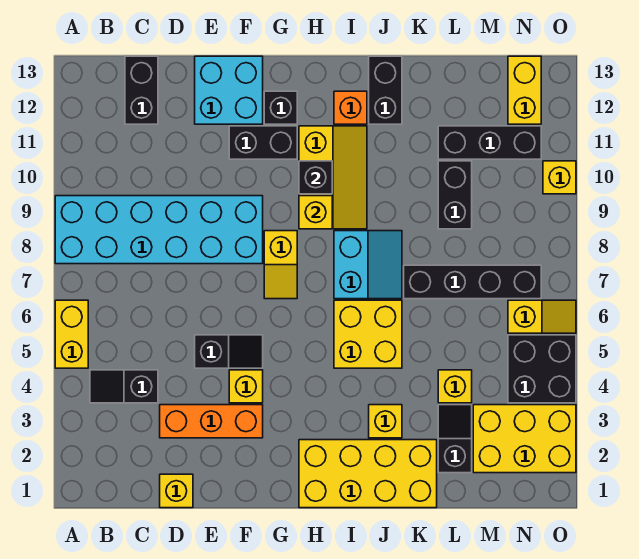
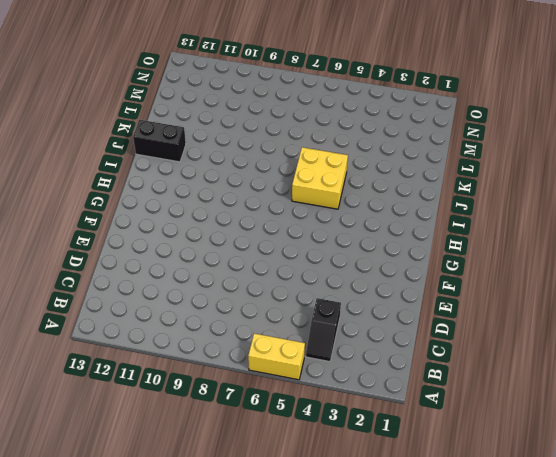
none -> cyan 2x6 brick [55,196,263,264]
none -> black 1x2 brick [125,56,158,124]
none -> yellow 1x1 brick [160,474,193,508]
none -> orange 1x3 brick [160,405,263,438]

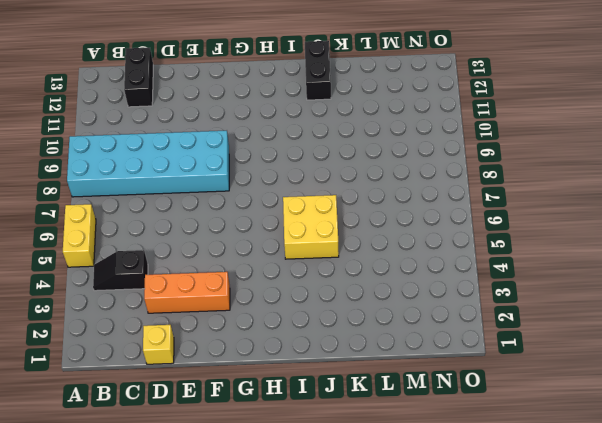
none -> black 1x2 slope [195,335,263,368]
none -> cyan 2x2 brick [195,56,263,124]
none -> yellow 1x1 brick [229,370,263,403]
none -> black 1x2 brick [229,126,297,159]

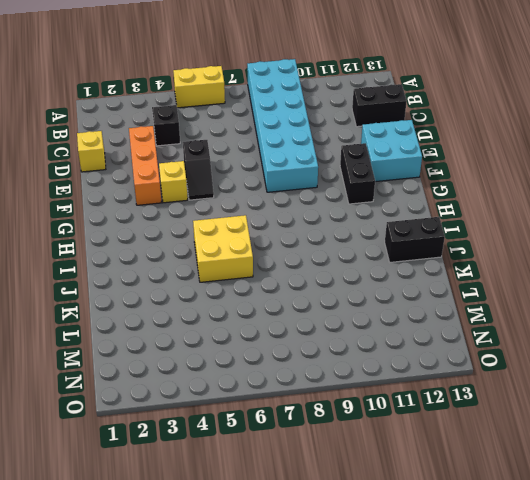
none -> yellow 1x2 slope [264,231,297,299]
none -> black 1x1 brick [264,91,297,124]
none -> yellow 2x4 brick [299,440,437,508]
none -> yellow 2x3 slope [299,126,367,229]

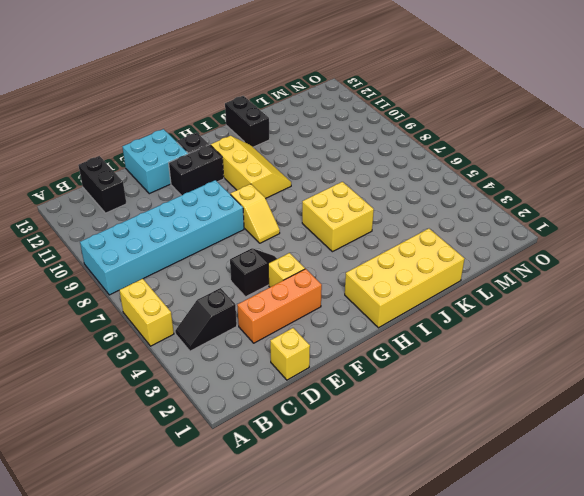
none -> cyan 2x2 slope [334,231,402,299]
none -> orange 1x1 brick [334,91,367,124]
none -> yellow 1x1 brick [369,405,402,438]
none -> black 1x4 brick [404,265,541,299]

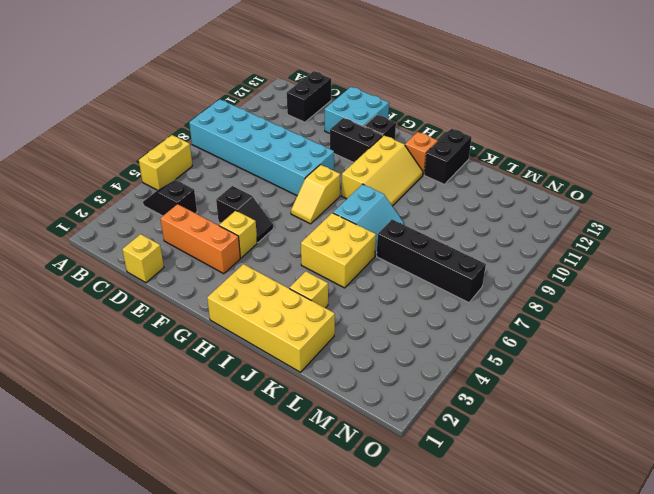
none -> black 1x2 slope [438,405,472,473]
none -> yellow 1x1 brick [438,370,472,403]
none -> black 1x2 brick [438,161,472,229]
none -> black 1x3 brick [438,126,541,159]

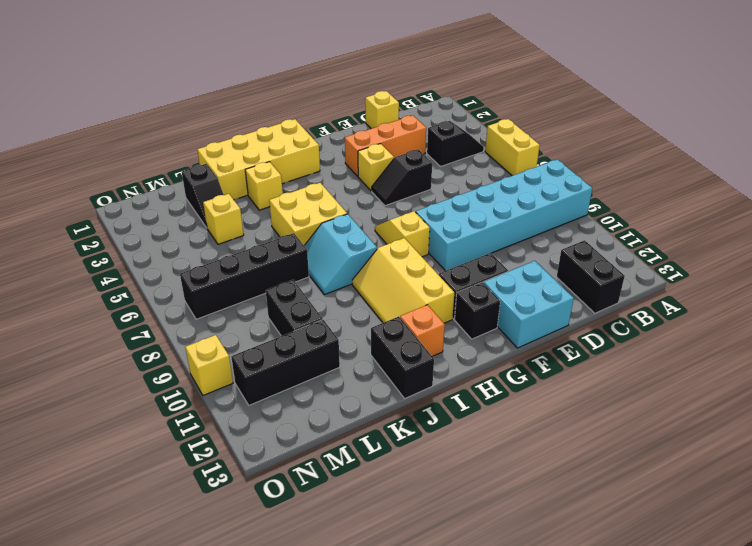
none -> yellow 2x3 brick [473,405,576,473]
none -> black 2x2 brick [508,335,576,403]
none -> yellow 1x2 slope [508,300,576,333]
none -> yellow 1x2 brick [508,56,541,124]

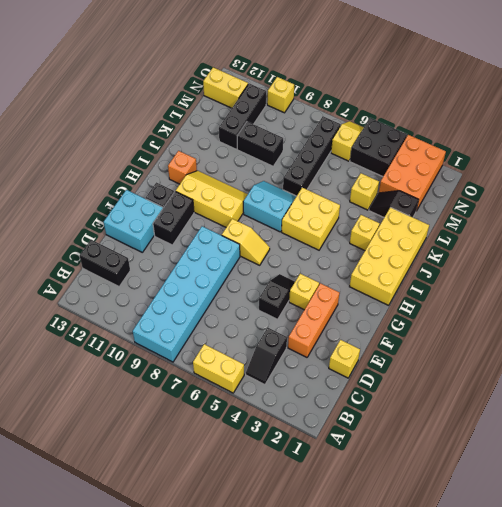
orange 2x3 brick [379,135,446,211] -> yellow 2x3 brick [473,405,576,473]
none -> black 1x2 brick [369,56,402,124]
none -> yellow 1x1 brick [299,196,332,229]
none -> black 1x1 brick [299,161,332,194]

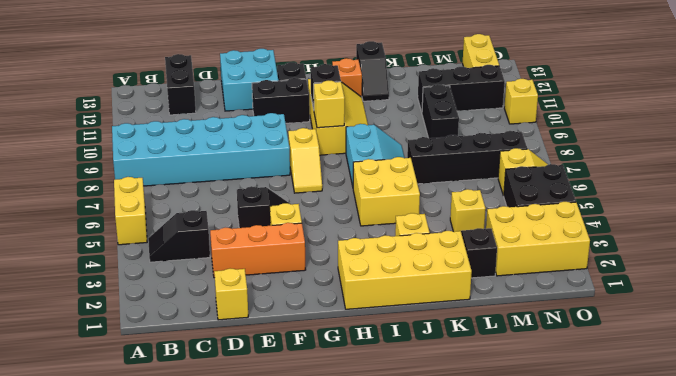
black 1x2 slope [356,41,389,101] -> black 1x2 brick [369,56,402,124]

